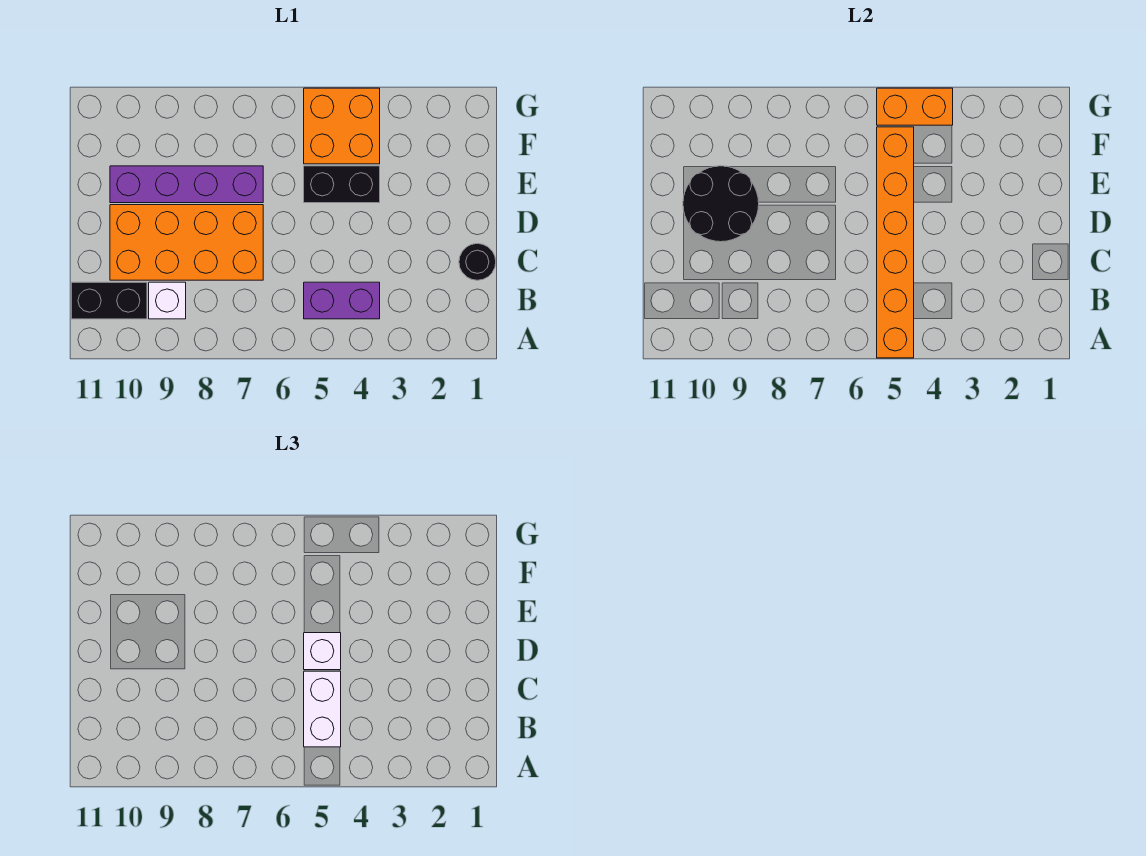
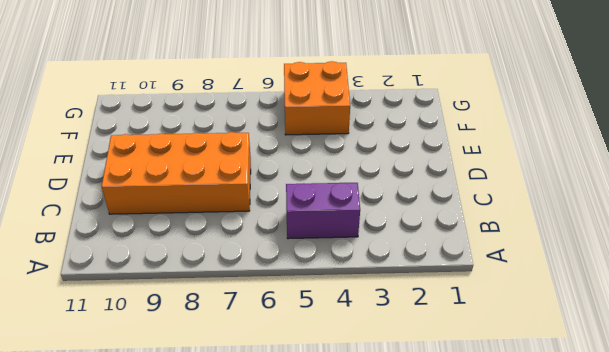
none -> white 1x1 brick [149,282,186,319]
none -> black 1x2 brick [71,282,147,319]
none -> black 1x1 round brick [459,243,496,280]

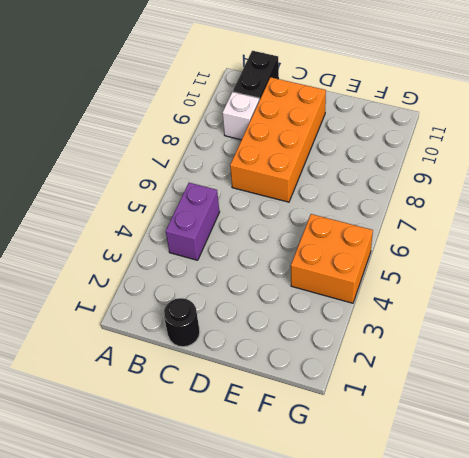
none -> black 1x2 brick [304,166,380,203]
none -> purple 1x4 brick [110,166,263,203]
none -> orange 1x6 brick [877,127,914,358]

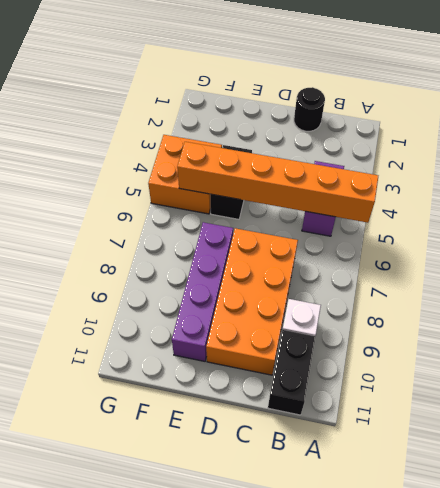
none -> black 2x2 round brick [683,166,759,242]
none -> orange 1x2 brick [877,88,953,125]
none -> white 1x2 brick [304,671,341,747]

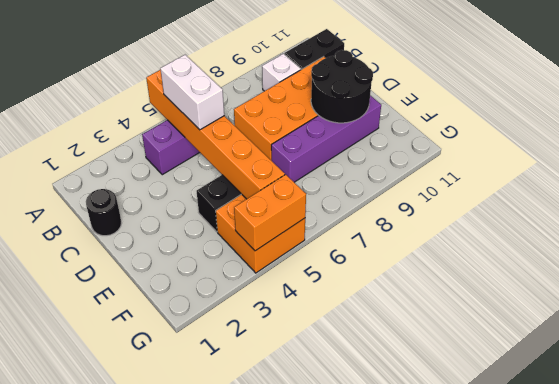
none -> white 1x1 brick [304,633,341,670]

